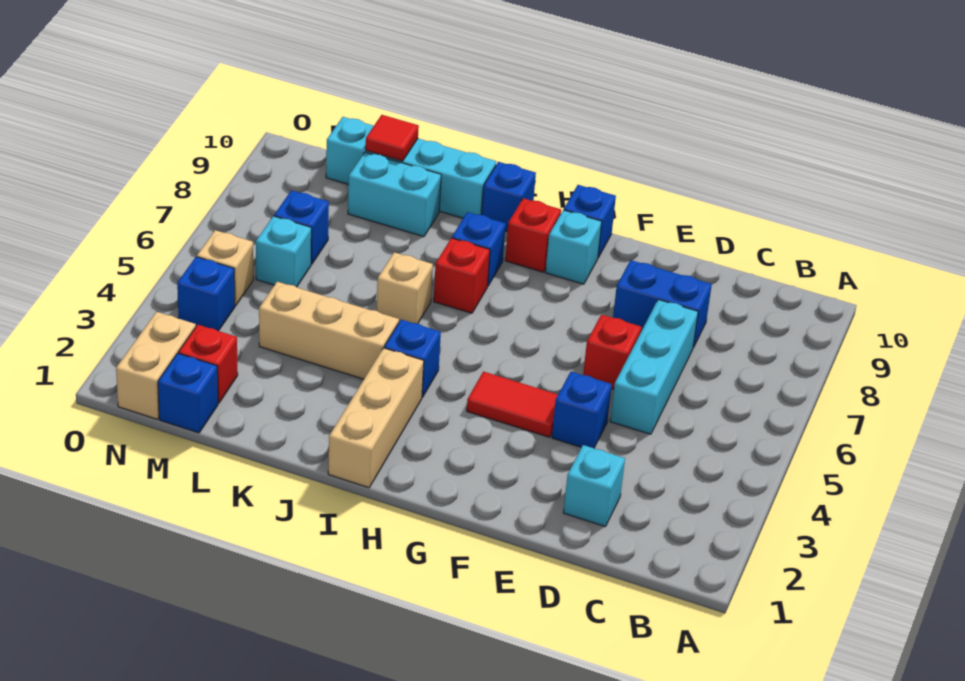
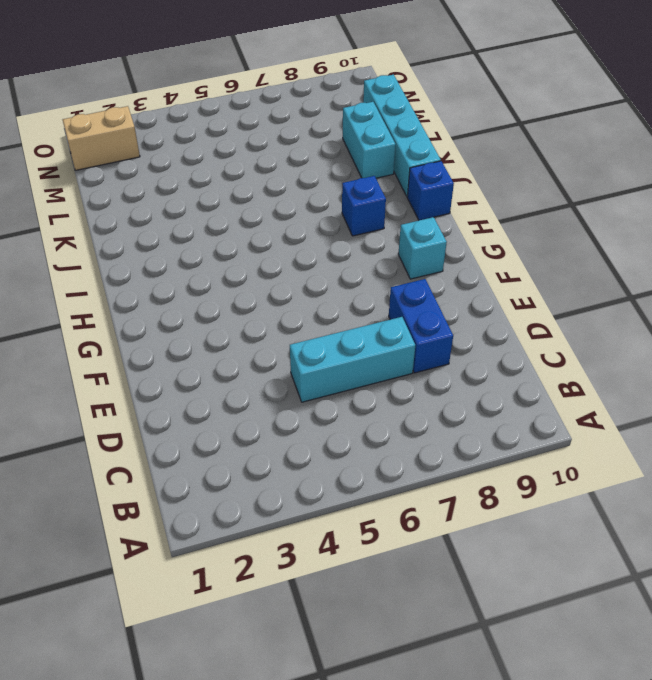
none -> cyan 1x1 brick [563,445,625,527]
none -> blue 1x1 brick [552,372,612,448]
none -> red 1x1 brick [583,315,641,389]

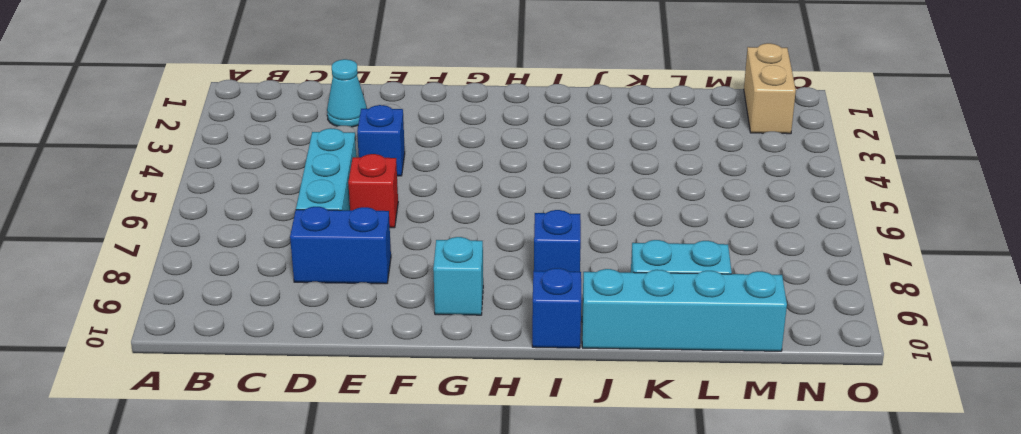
cyan 1x1 cone [327,59,367,127] -> cyan 1x1 brick [563,445,625,527]
none -> red 1x2 tile [467,371,558,437]
none -> blue 1x1 brick [564,185,616,258]
none -> red 1x1 brick [505,198,561,272]

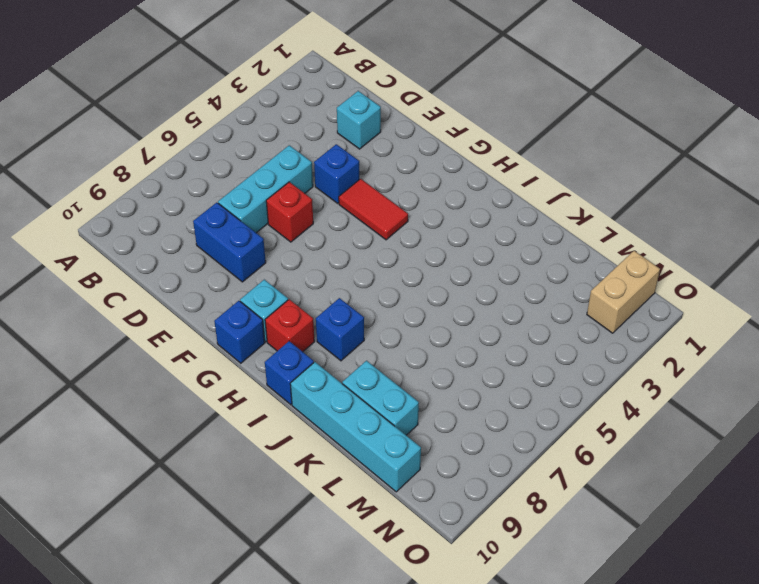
none -> tan 1x3 brick [328,348,424,488]
none -> blue 1x1 brick [384,320,441,398]
none -> red 1x1 brick [434,238,490,313]

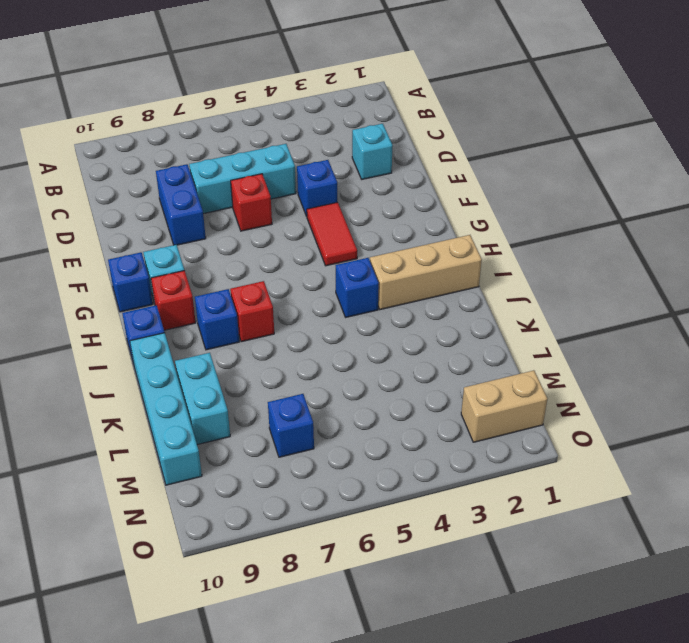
none -> tan 1x3 brick [259,282,399,379]
none -> tan 1x1 brick [377,252,433,323]
none -> blue 1x1 brick [158,353,218,433]

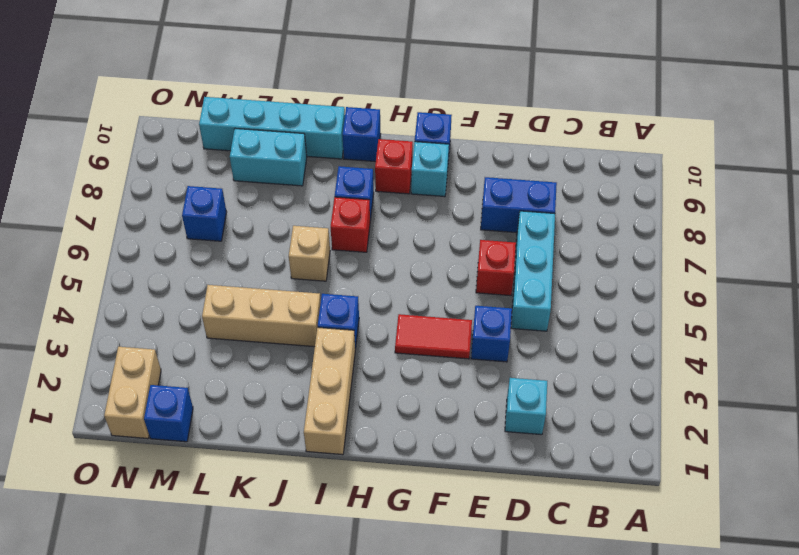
none -> red 1x1 brick [178,325,238,403]
none -> cyan 1x1 brick [256,216,311,287]
none -> blue 1x1 brick [177,257,235,331]

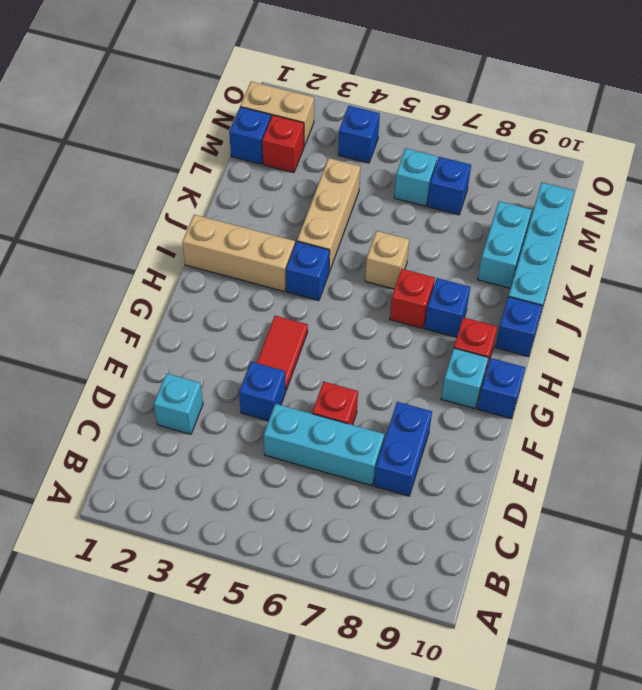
none -> tan 1x1 brick [197,230,253,306]
none -> red 1x1 tile [366,115,419,161]

